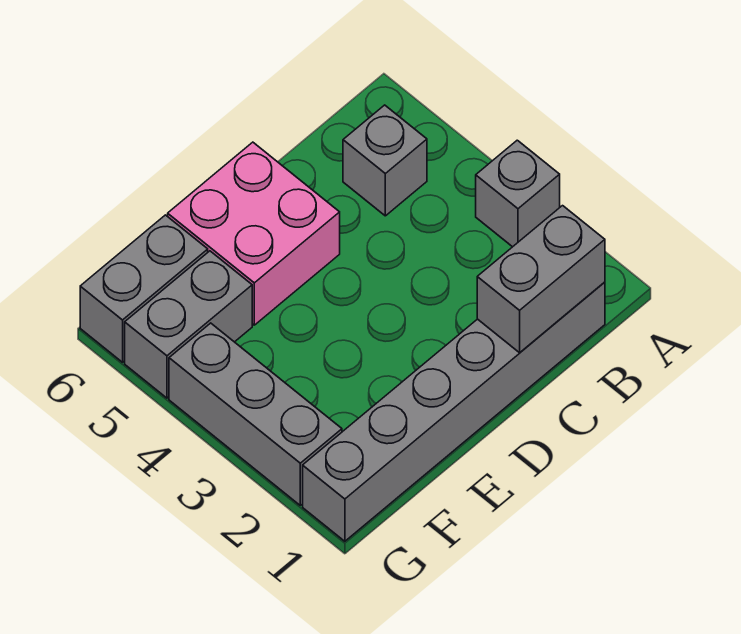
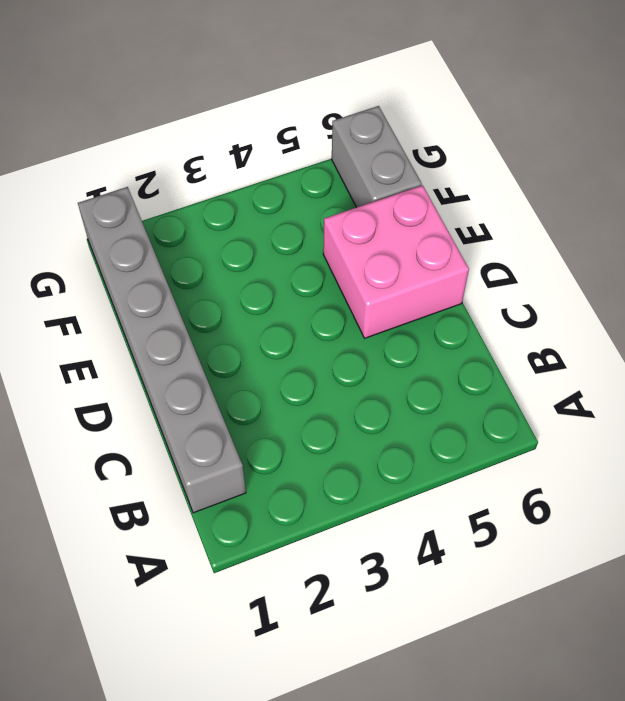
none -> grey 1x1 brick [476,140,560,247]
none -> grey 1x1 brick [343,105,427,216]

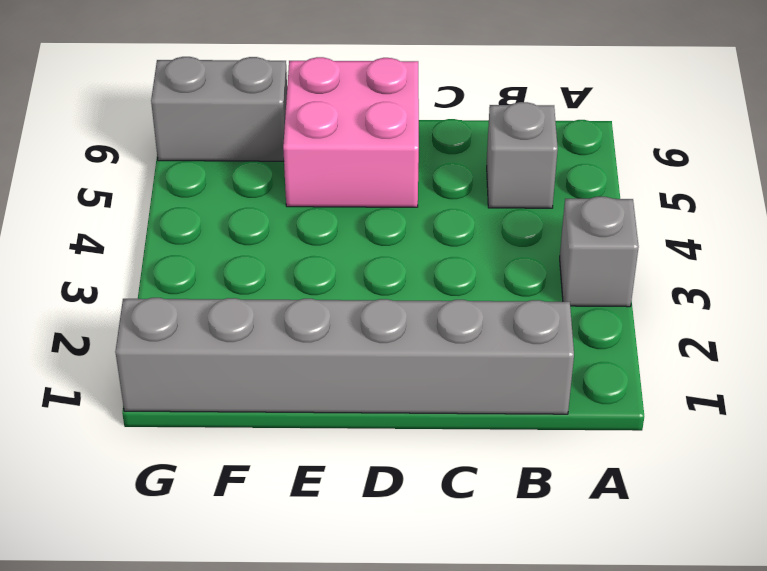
none -> grey 1x2 brick [125,251,252,398]
none -> grey 1x3 brick [169,323,342,505]

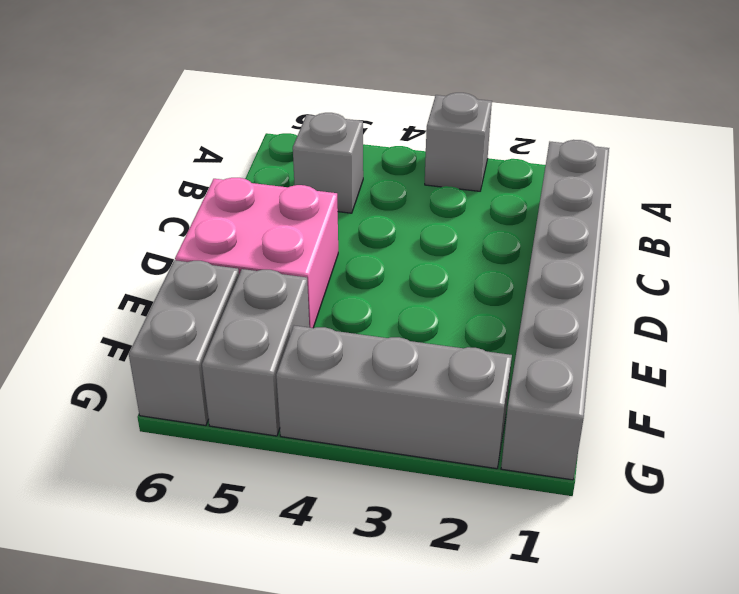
none -> grey 1x2 brick [477,206,605,353]

